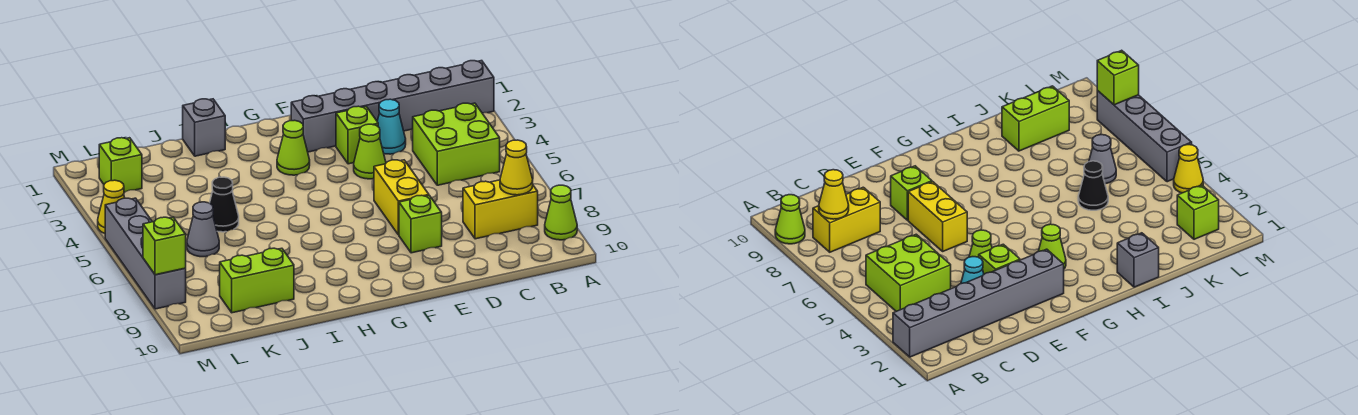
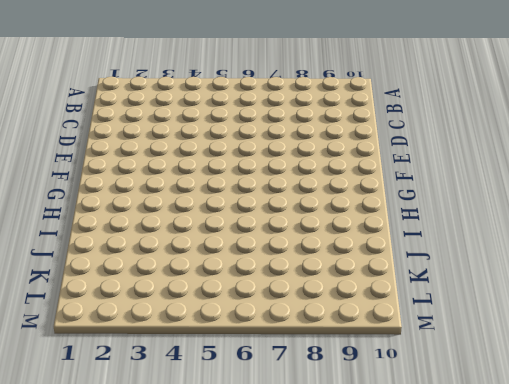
none -> grey 1x6 brick [291,61,494,152]
none -> lime 1x1 cone [545,185,577,240]
none -> lime 2x2 brick [413,103,500,185]

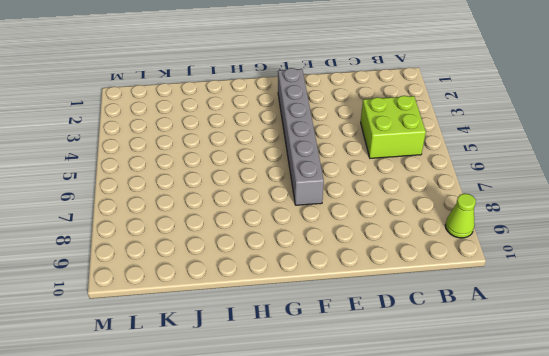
grey 1x6 brick [278,68,324,205] -> grey 1x6 brick turned to [291,61,494,152]
none -> yellow 1x2 brick [463,180,538,239]
none -> cyan 1x1 cone [377,99,406,154]
none -> lime 1x1 brick [336,106,378,164]

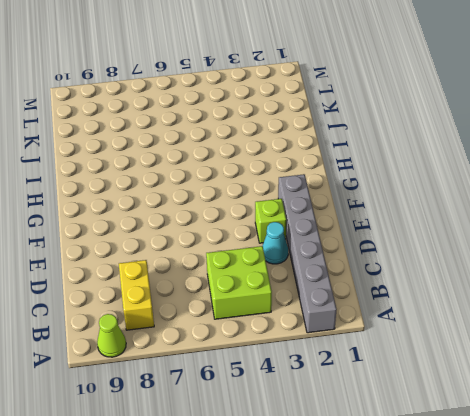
none -> lime 1x1 cone [354,124,386,179]
none -> yellow 1x2 brick [374,160,429,235]
none -> lime 1x1 brick [399,195,442,253]

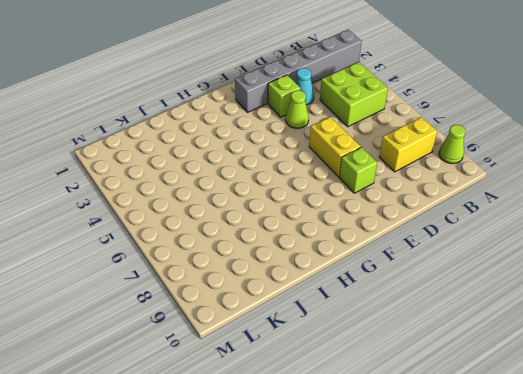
none -> lime 1x1 cone [277,120,310,175]
none -> grey 1x1 brick [183,99,225,156]
none -> black 1x1 cone [210,177,239,232]

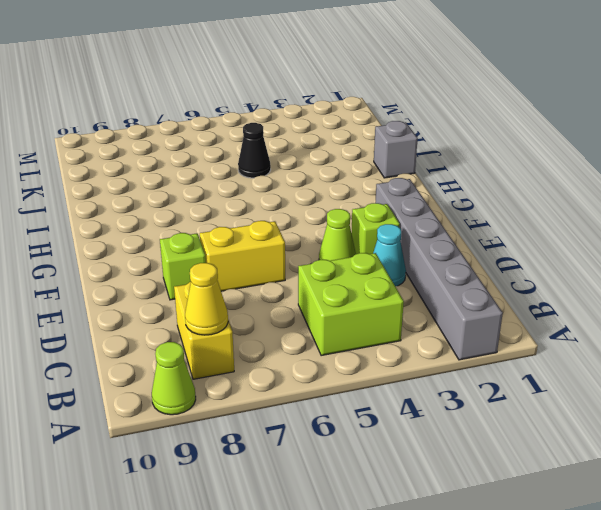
none -> lime 1x1 cone [277,120,310,175]
none -> lime 1x2 brick [220,248,294,313]
none -> grey 1x1 cone [187,202,219,257]

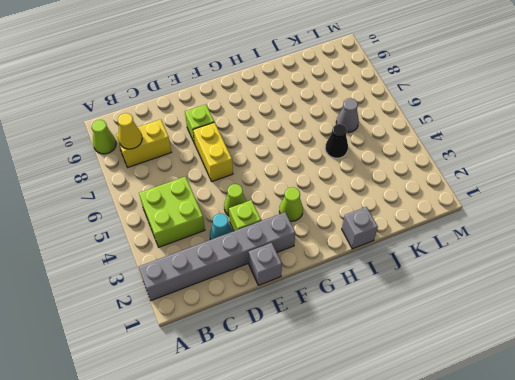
grey 1x1 brick [249,243,282,285] -> none
none -> lime 1x2 brick [220,248,294,313]
none -> lime 1x1 brick [99,138,142,192]
none -> yellow 1x1 cone [98,180,125,233]

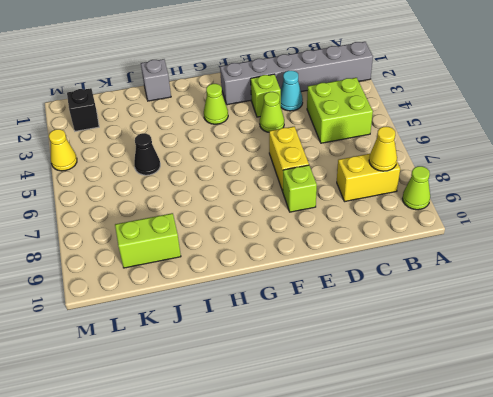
black 1x1 brick [67,88,99,131] -> lime 1x1 brick [99,138,142,192]
none -> grey 1x1 cone [187,202,219,257]
none -> grey 1x4 brick [105,198,186,309]
none -> lime 1x1 brick [143,217,186,275]

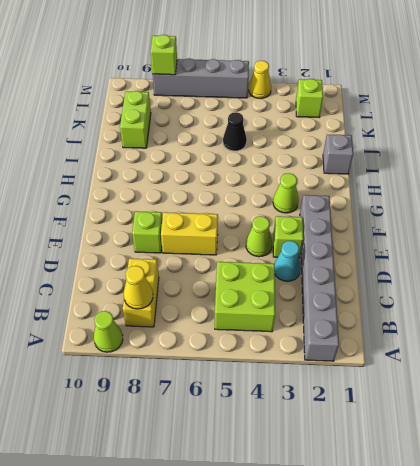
none -> grey 1x1 cone [187,202,219,257]

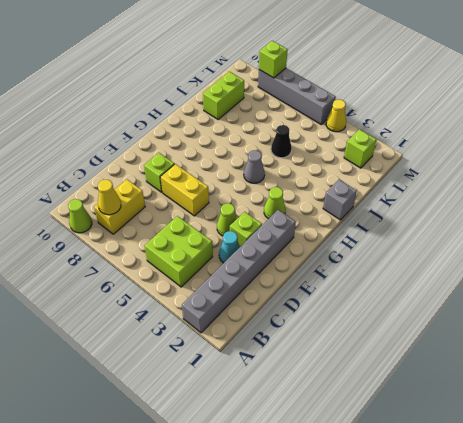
grey 1x1 cone [244,150,265,183] -> grey 1x1 cone moved to [187,202,219,257]

